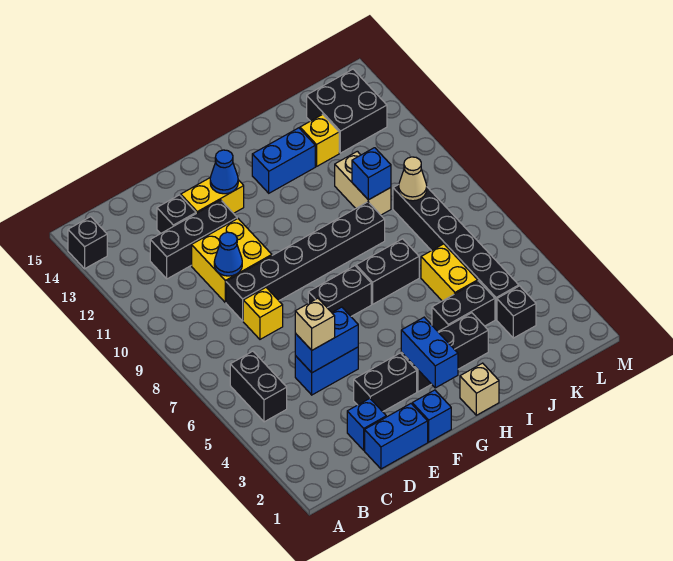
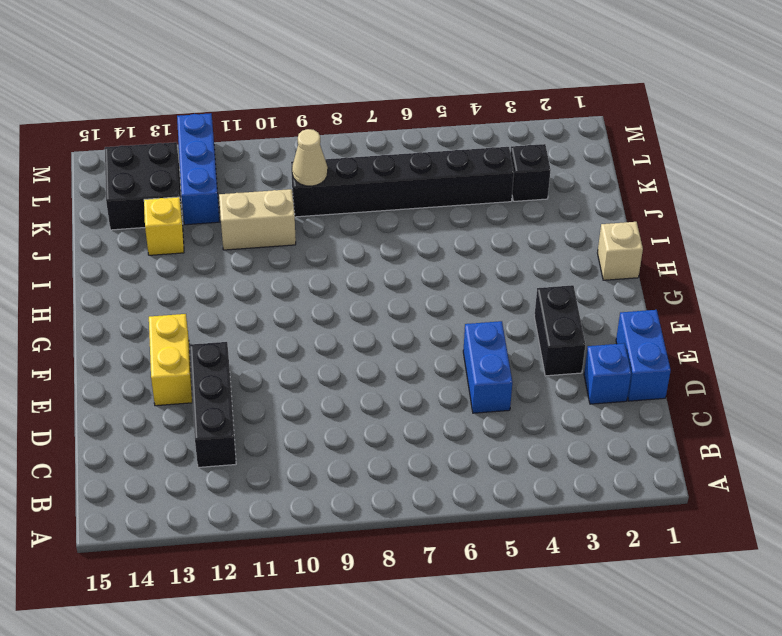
blue 1x3 brick [177,113,219,225] -> none
none -> black 1x1 brick [68,217,107,269]
none -> black 1x2 brick [230,351,287,422]
none -> yellow 1x1 brick [243,288,283,339]
none -> black 1x6 brick [226,202,385,321]

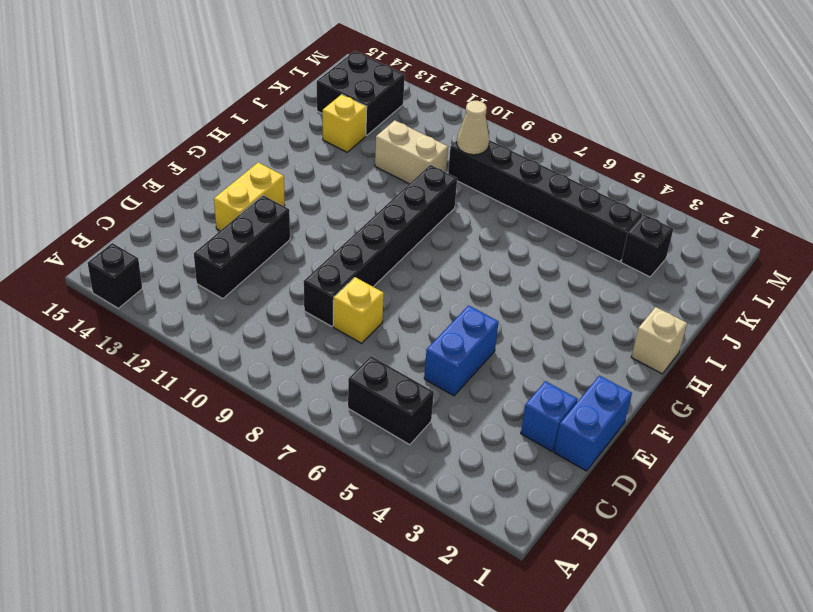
none -> yellow 2x2 brick [192,219,272,302]
none -> black 1x1 brick [157,195,196,233]
none -> black 1x2 brick [354,353,417,412]
none -> blue 1x1 brick [412,390,451,442]

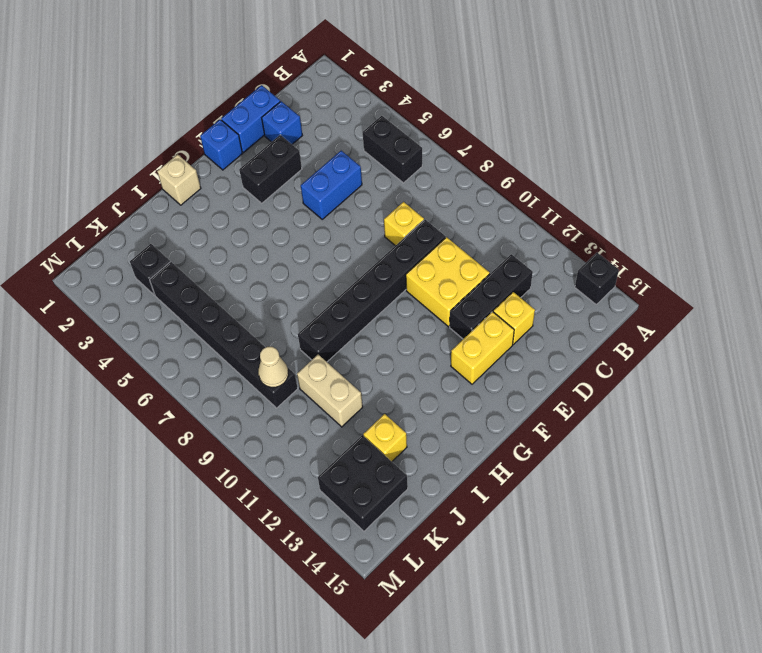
yellow 1x1 brick [493,292,535,344] -> black 1x1 brick [157,195,196,233]
none -> black 1x2 brick [308,266,371,316]
none -> black 1x3 brick [401,313,488,392]
none -> black 1x2 brick [356,239,419,304]
none -> blue 1x2 brick [252,128,315,193]

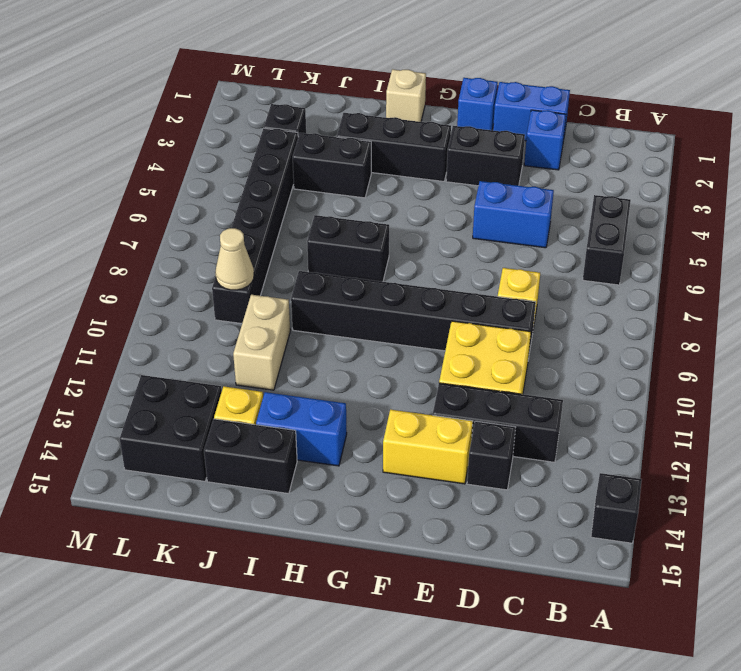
black 1x2 brick [204,419,297,494] -> black 1x2 brick moved to [308,266,371,316]
none -> yellow 1x2 brick [421,244,478,301]
none -> blue 1x2 brick [295,307,358,373]
none -> blue 1x1 cone [214,232,242,276]
none -> blue 1x1 cone [210,150,238,194]

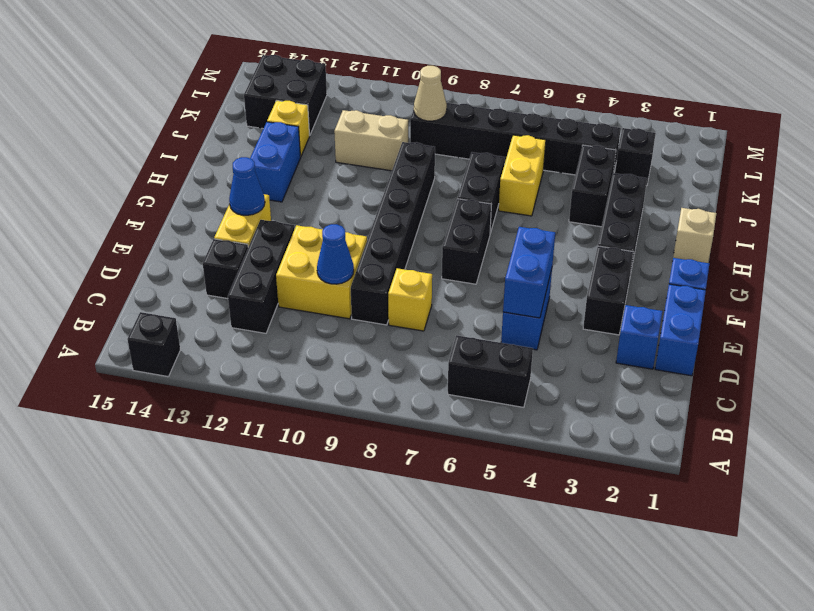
yellow 1x2 brick [499,135,546,216] -> yellow 1x2 brick turned to [421,244,478,301]
none -> blue 1x2 brick [401,317,458,388]
none -> blue 1x1 brick [352,148,391,200]
none -> tan 1x1 brick [295,298,335,350]

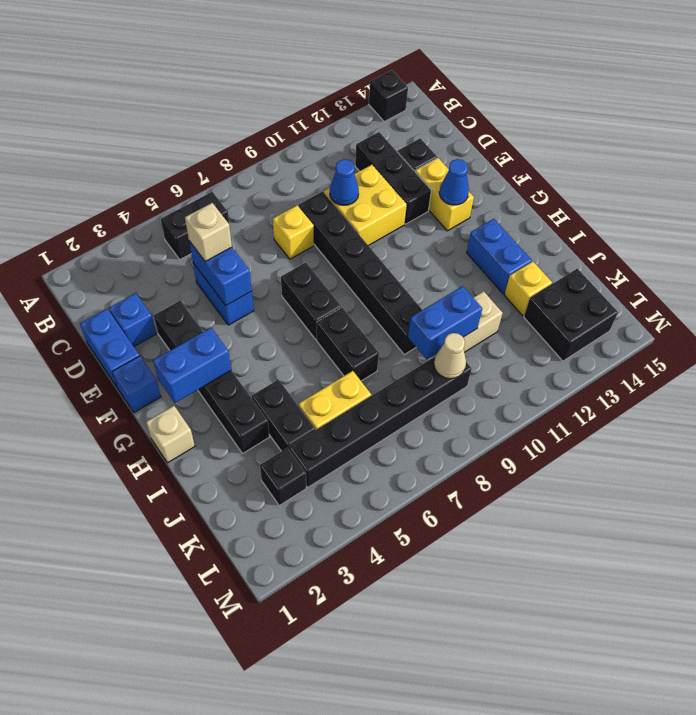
blue 1x2 brick [408,286,482,359] -> blue 1x1 brick [352,148,391,200]

